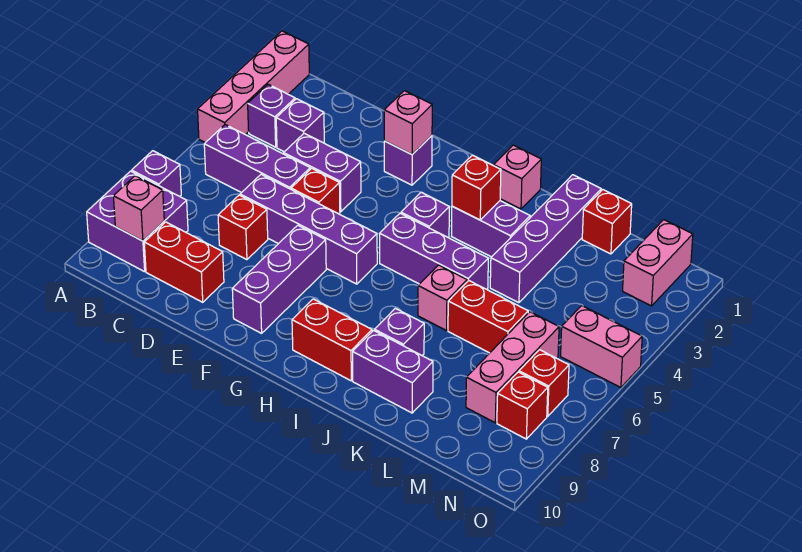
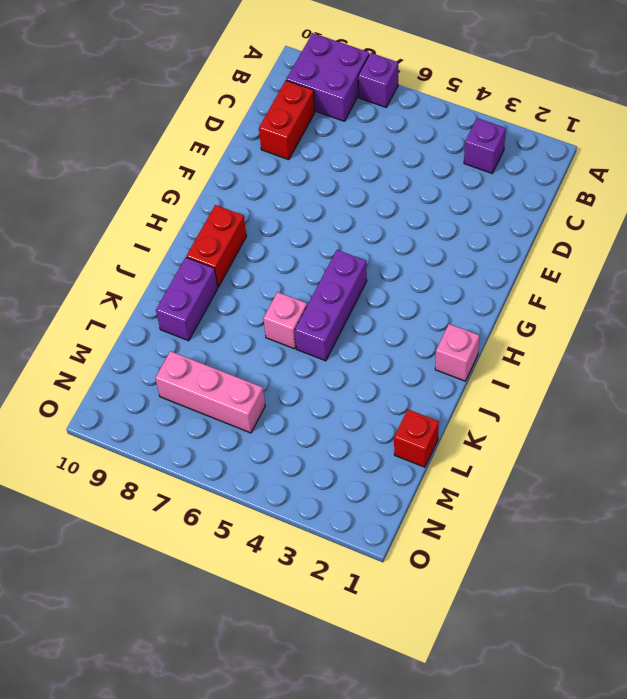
none -> pink 1x4 brick [198,31,309,143]
none -> purple 1x3 brick [204,125,310,193]
none -> purple 1x1 brick [276,99,324,152]
none -> purple 1x2 brick [284,133,361,212]

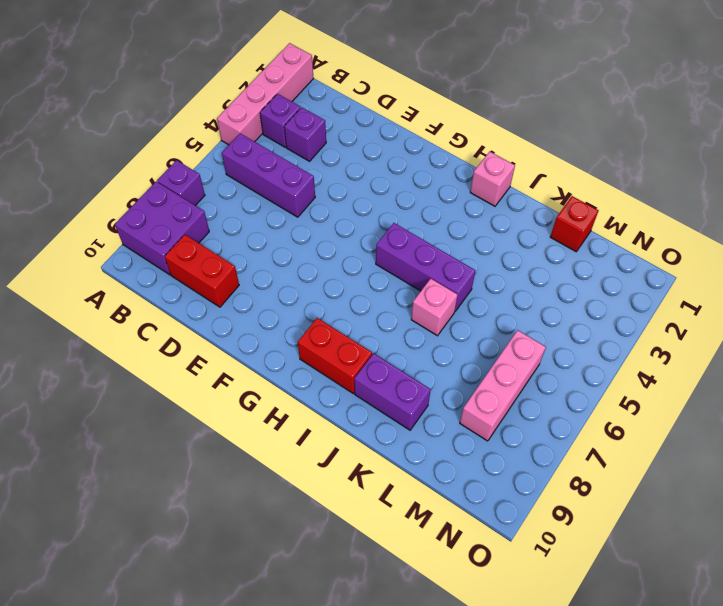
none -> purple 1x2 brick [284,133,361,212]
none -> purple 1x4 brick [240,174,377,284]
none -> red 1x1 brick [218,195,268,260]
none -> red 1x1 brick [291,168,340,214]

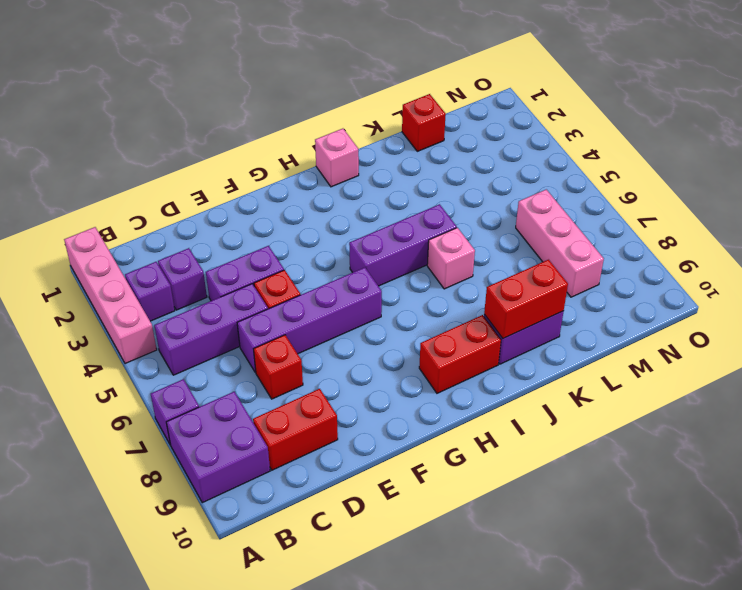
red 1x2 brick [484,260,568,338] -> red 1x2 brick moved to [448,281,528,353]
none -> purple 1x1 brick [384,136,432,185]
none -> purple 1x3 brick [232,225,326,333]
none -> purple 1x1 brick [401,192,449,237]
none -> purple 1x2 brick [452,201,530,257]

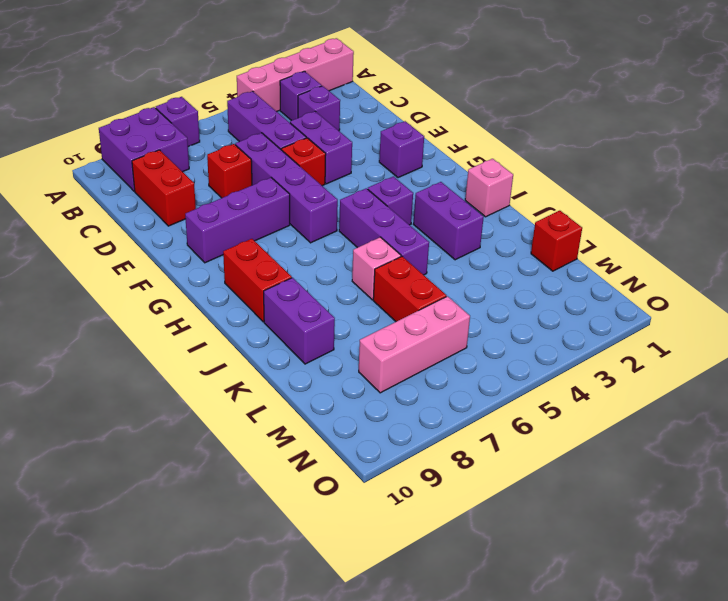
none -> purple 1x1 brick [375,308,424,355]
none -> purple 1x4 brick [490,175,601,303]
none -> pink 1x2 brick [623,220,693,306]
none -> pink 1x2 brick [561,306,642,388]

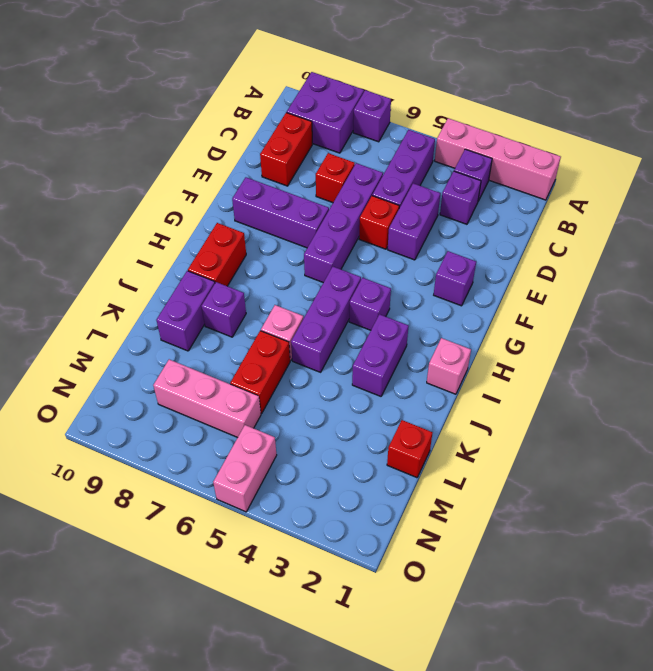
none -> purple 1x4 brick [490,175,601,303]
none -> pink 1x2 brick [623,220,693,306]
none -> red 1x1 brick [519,350,569,416]
none -> red 1x1 brick [497,372,548,439]

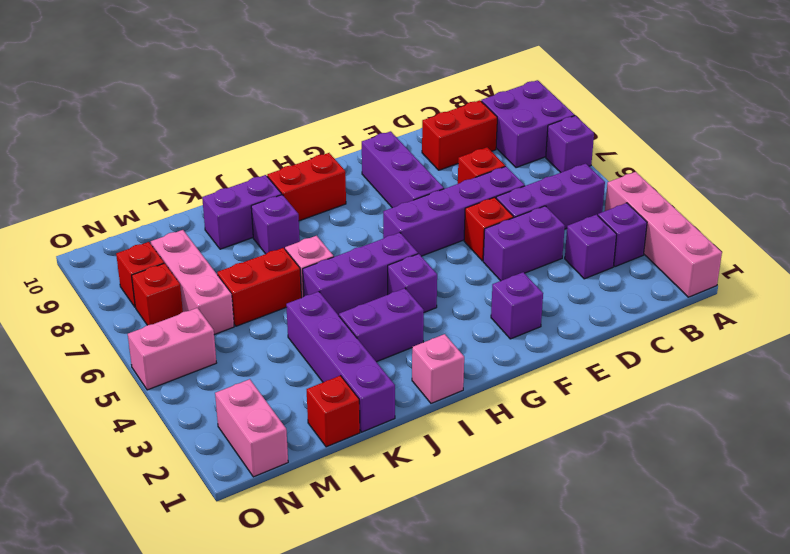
none -> pink 1x1 brick [113,176,164,241]
none -> pink 1x1 brick [384,91,432,154]
none -> red 1x1 brick [452,155,501,220]

